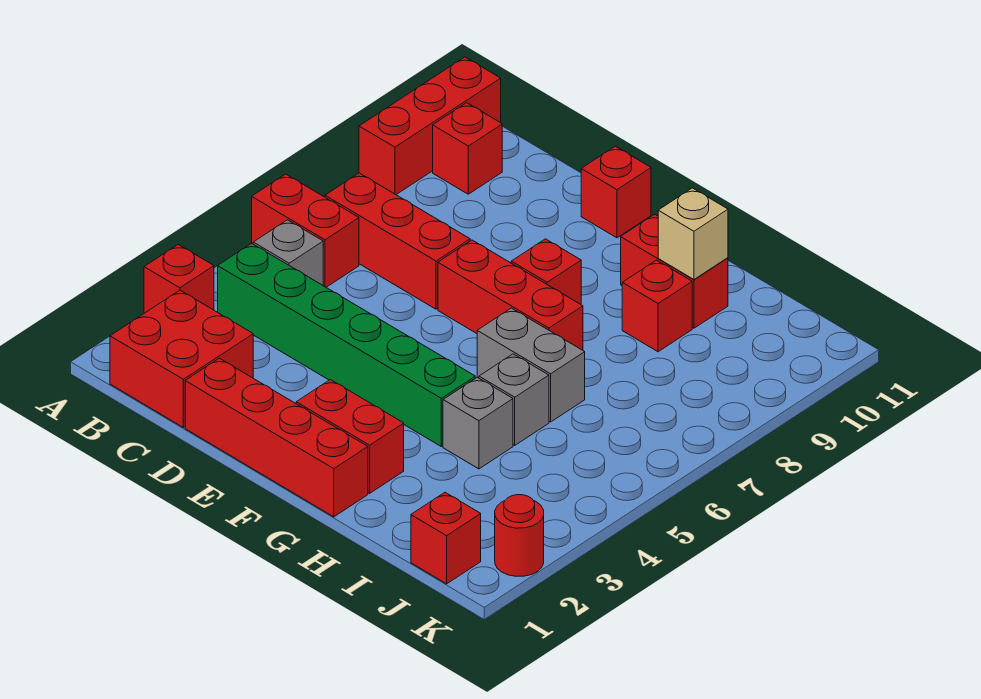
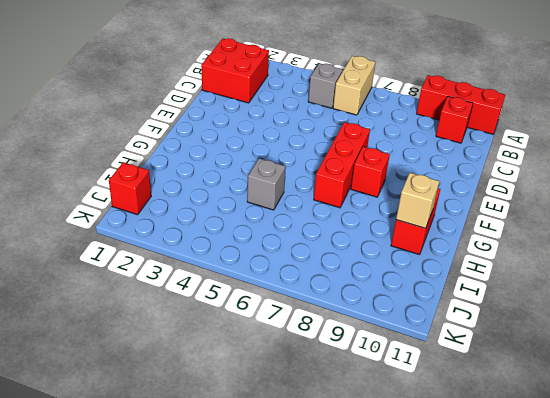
tan 1x2 brick [333,56,375,115] -> red 1x2 brick [252,174,359,287]
none -> red 1x1 brick [144,245,214,313]
none -> green 1x6 brick [218,243,475,446]
none -> red 1x3 brick [325,173,470,309]

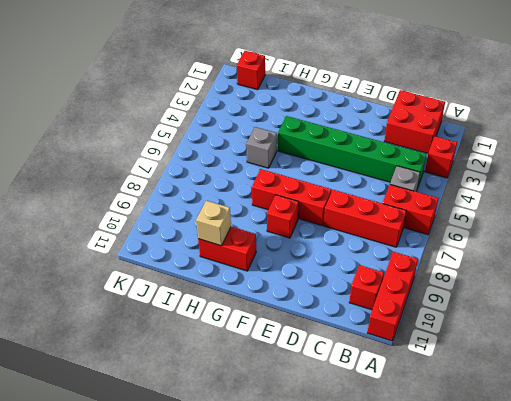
none -> red 1x4 brick [185,358,368,517]
none -> red 1x1 brick [581,146,651,238]
none -> red 1x2 brick [296,380,404,493]

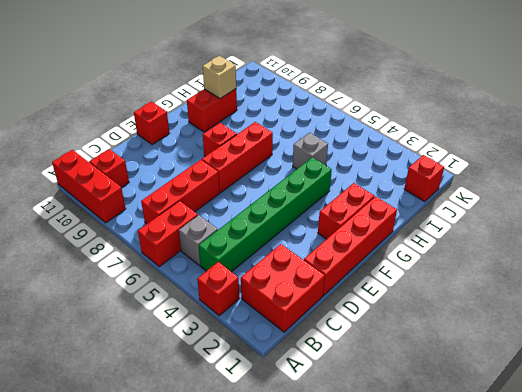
none -> grey 1x2 brick [477,308,585,422]
none -> grey 1x1 brick [443,377,513,469]
none -> red 1x1 brick [622,260,692,352]

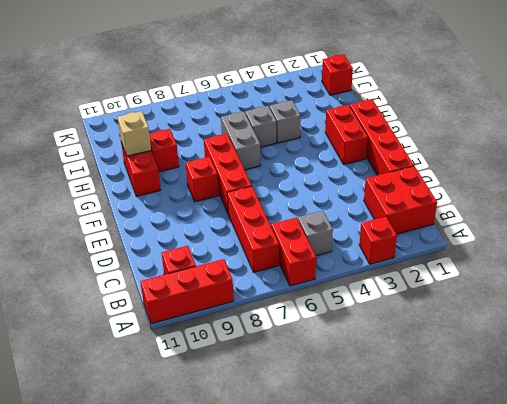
none -> green 1x6 brick [218,243,475,446]
none -> red 1x1 brick [581,146,651,238]
none -> red 1x1 round brick [495,495,544,576]

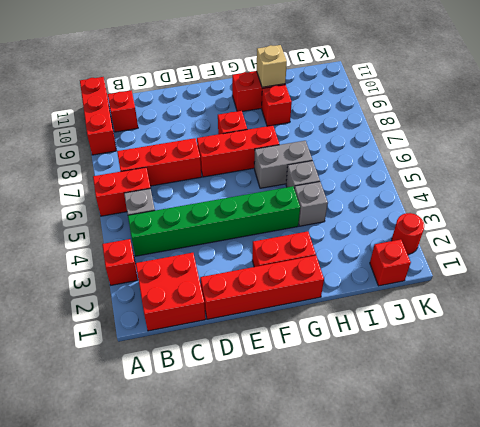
none -> red 1x1 brick [581,146,651,238]

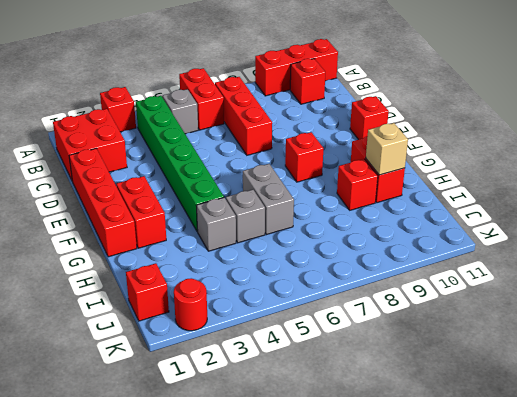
none -> red 1x3 brick [438,240,583,350]

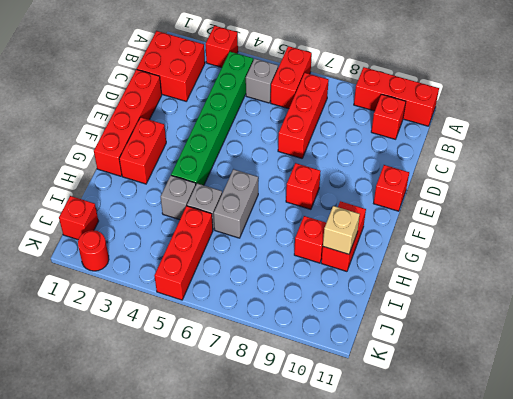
red 1x3 brick [154,206,213,300] -> red 1x3 brick moved to [438,240,583,350]

